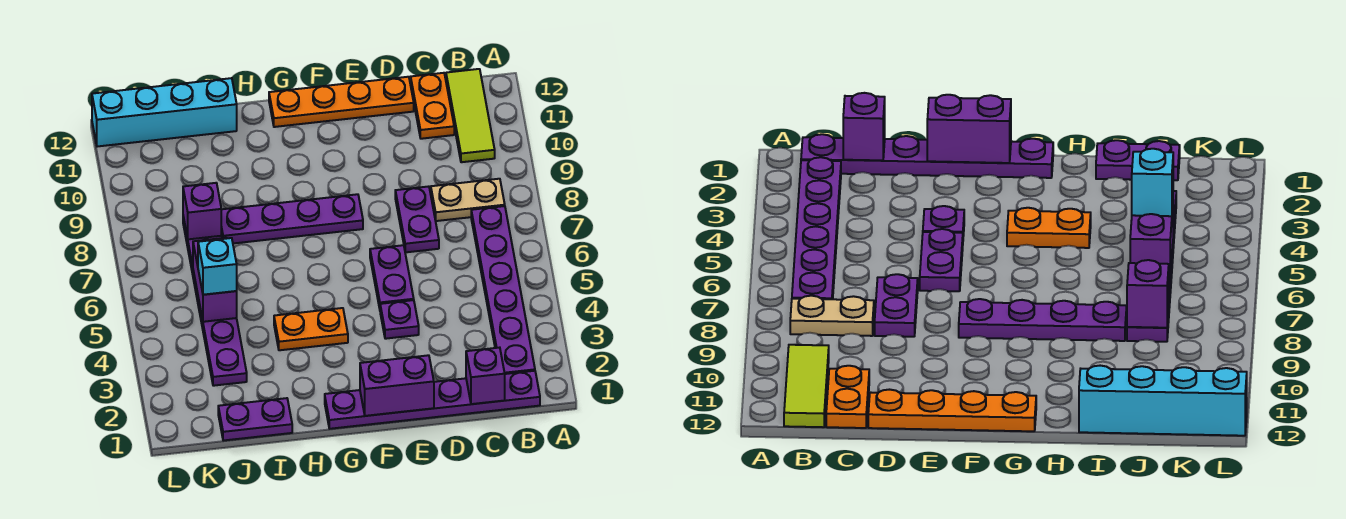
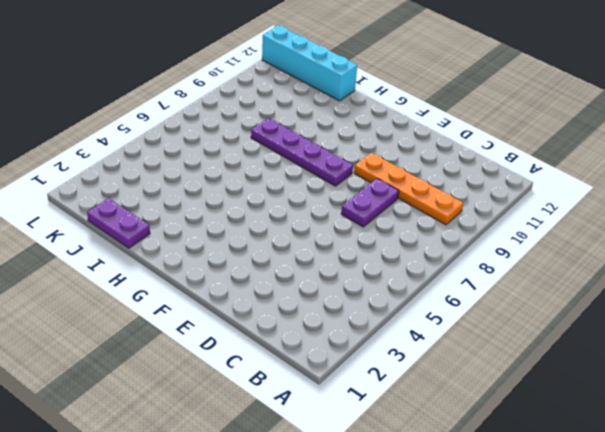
orange 1x4 plate [354,153,463,225] -> orange 1x4 plate moved to [269,77,414,127]
none -> purple 1x6 plate [325,371,540,429]
none -> purple 1x6 plate [471,206,535,374]
none -> tan 1x2 plate [431,179,505,221]

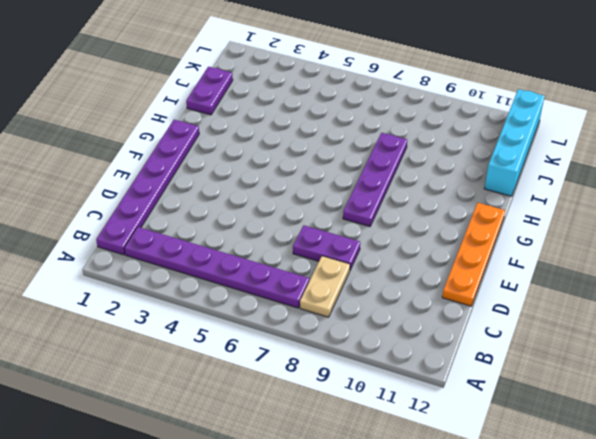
none -> lime 1x3 tile [446,69,495,162]
none -> orange 1x2 plate [410,73,454,139]
none -> purple 1x1 plate [380,300,419,339]

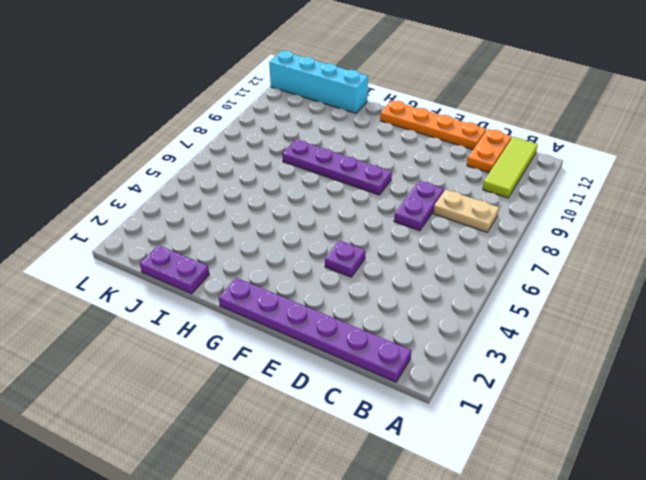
none -> purple 1x6 plate [471,206,535,374]
none -> purple 1x2 plate [370,245,414,309]
none -> orange 1x2 plate [274,308,348,350]

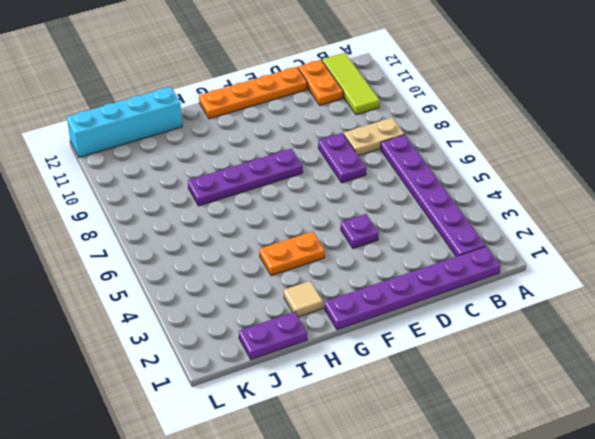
tan 1x1 tile [284,281,323,317] -> none
none -> purple 1x2 plate [370,245,414,309]
none -> purple 1x6 plate [183,217,247,386]
none -> purple 1x1 brick [466,348,505,404]

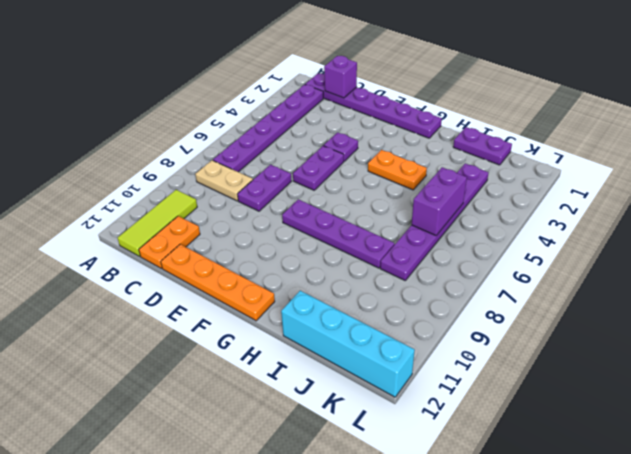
none -> purple 1x2 brick [360,355,434,416]
none -> purple 1x1 brick [183,183,221,239]
none -> cyan 1x1 brick [198,238,237,295]

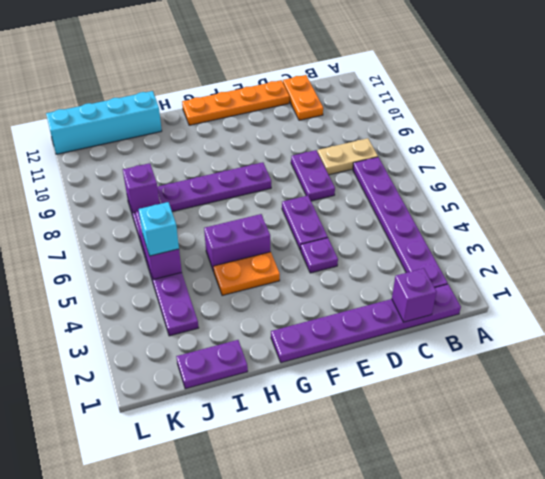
purple 1x2 brick [204,214,270,271] -> purple 1x2 brick moved to [360,355,434,416]
none -> lime 1x3 tile [446,69,495,162]

